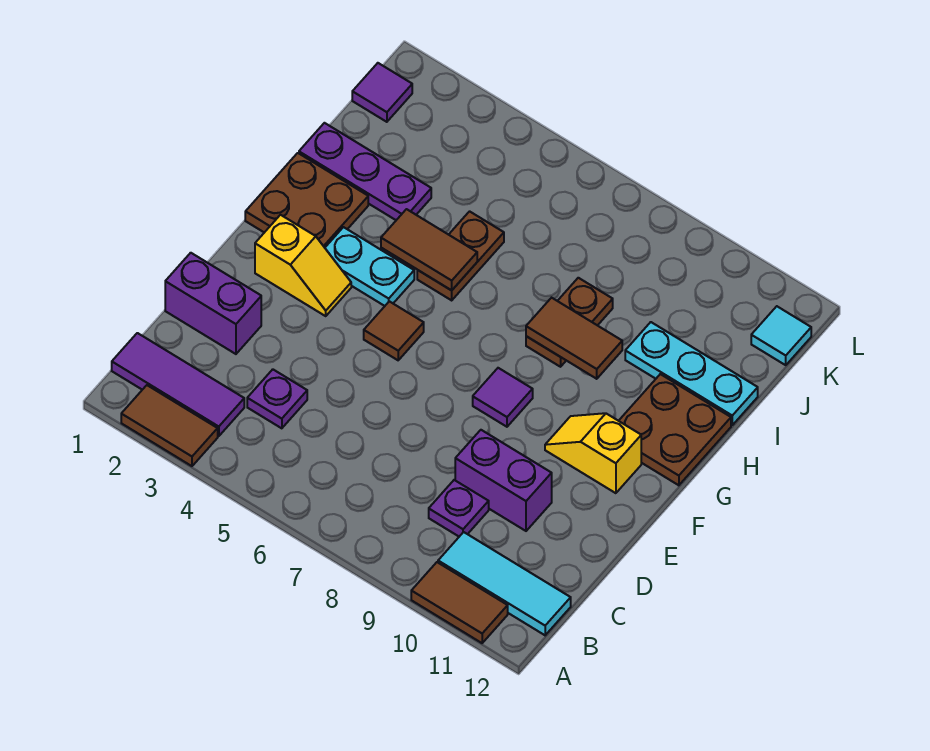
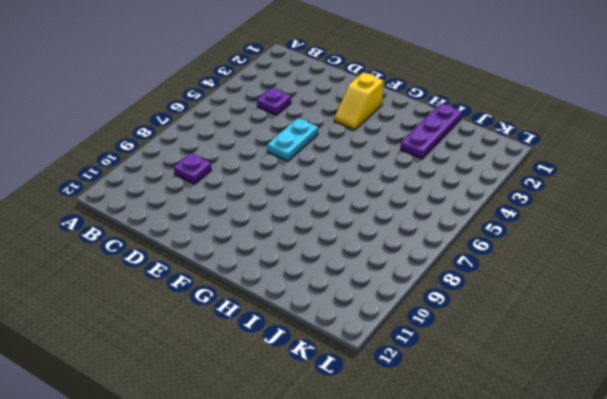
cyan 1x2 plate [267,118,318,161] -> cyan 1x2 plate moved to [325,227,414,306]
none -> brown 1x2 tile [121,385,218,466]
none -> brown 1x2 tile [411,562,508,643]
none -> purple 1x3 tile [112,333,244,436]

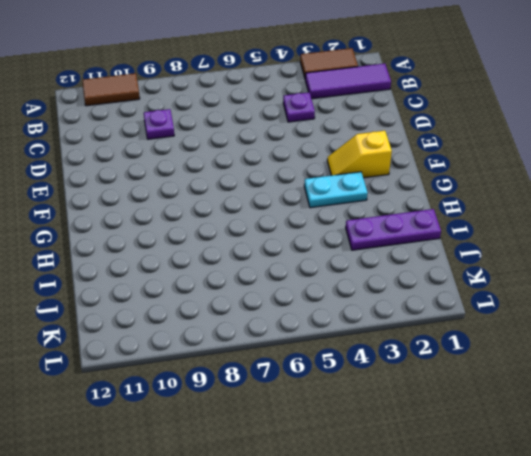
none -> cyan 1x3 tile [438,532,571,635]
none -> purple 1x2 brick [165,253,261,354]
none -> purple 1x2 brick [455,430,552,531]

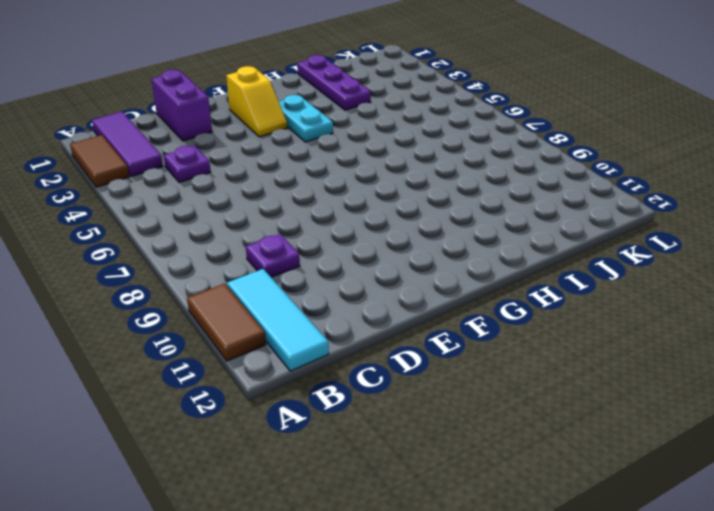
none -> purple 1x2 brick [455,430,552,531]
none -> brown 1x1 tile [364,301,424,360]
none -> purple 1x1 tile [473,368,533,427]

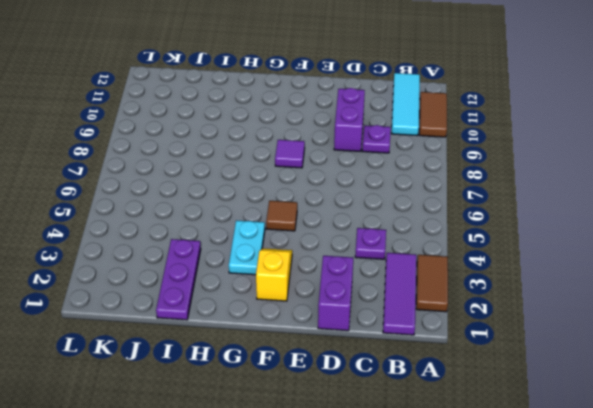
none -> yellow 1x2 slope [545,413,641,493]
none -> brown 2x2 plate [245,153,368,248]
none -> brown 2x2 plate [619,374,731,485]

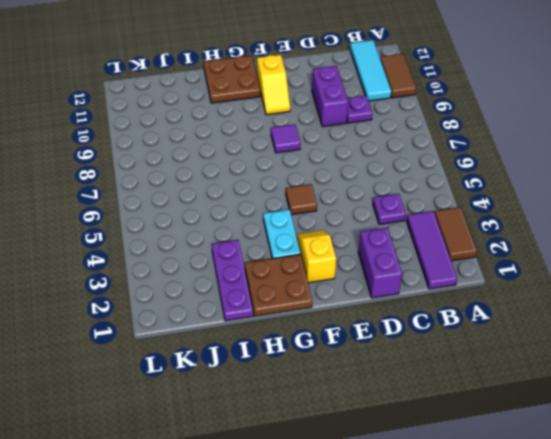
none -> brown 1x2 plate [417,211,504,300]
none -> brown 1x2 plate [526,278,613,367]
none -> cyan 1x3 plate [625,322,758,425]

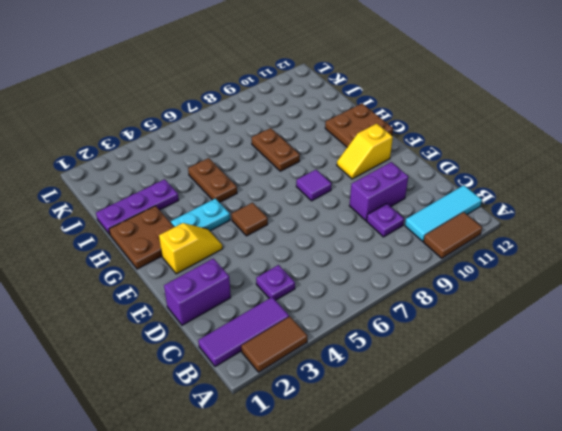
none -> cyan 1x3 plate [625,322,758,425]
none -> purple 1x1 tile [352,63,412,122]
none -> cyan 1x1 tile [751,306,811,365]

